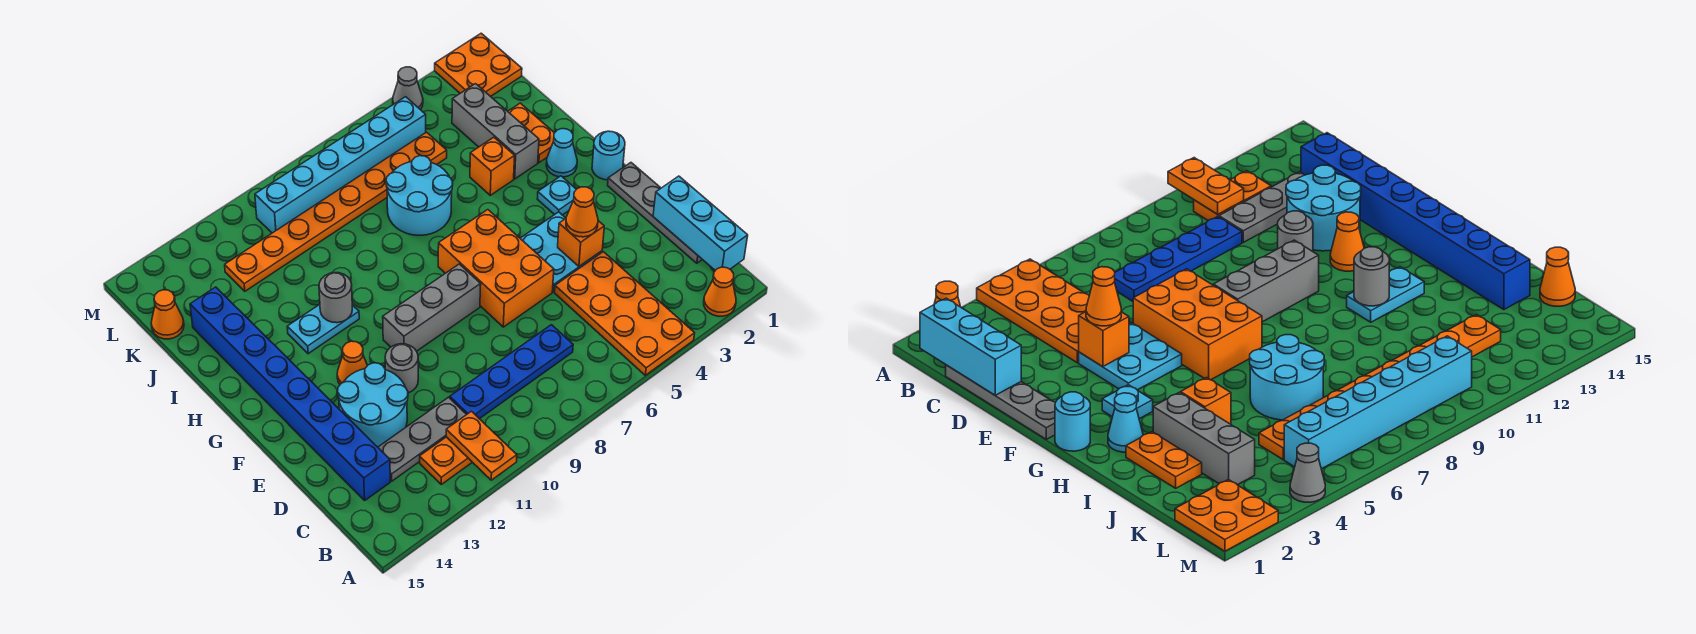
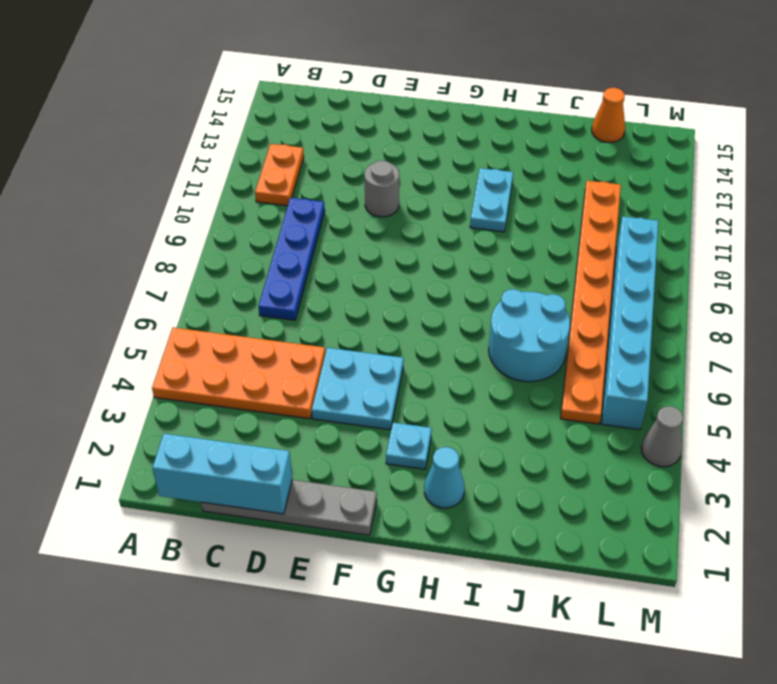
none -> orange 1x1 cone [704,267,736,316]
none -> grey 1x3 plate [378,397,467,481]
none -> blue 1x8 brick [190,287,390,500]
none -> cyan 2x2 round brick [338,363,408,447]

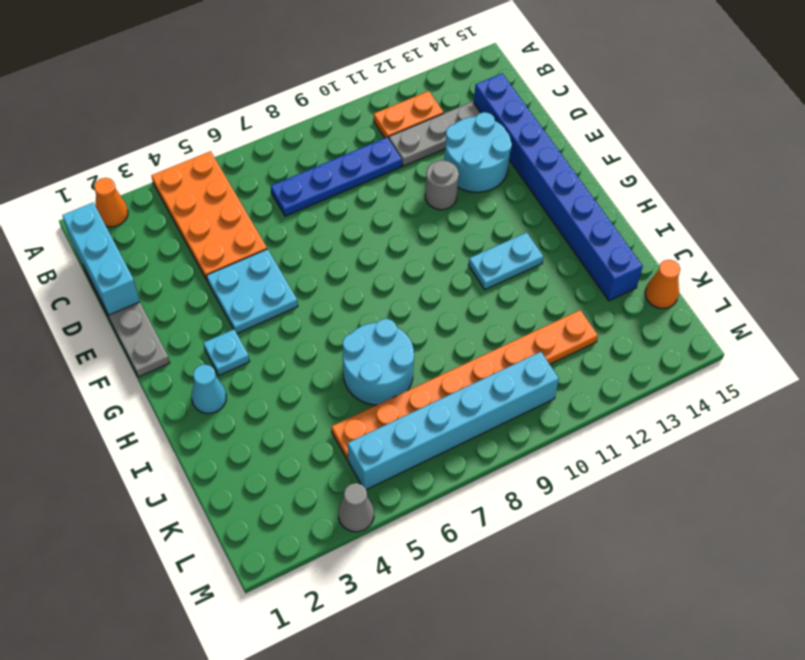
none -> orange 2x3 brick [438,210,554,327]
none -> grey 1x3 brick [383,264,481,351]
none -> orange 1x1 cone [337,341,368,384]
none -> cyan 1x1 round brick [592,131,625,180]

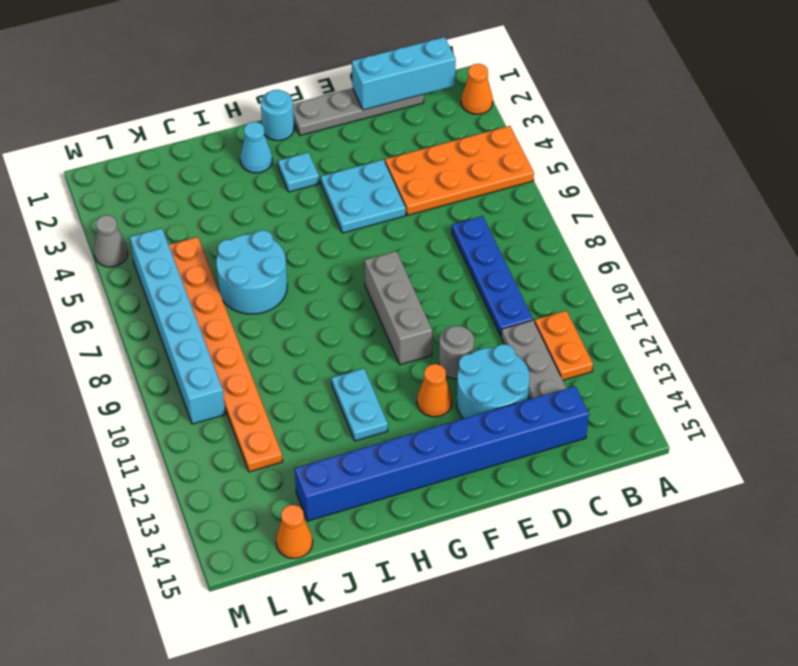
none -> orange 2x3 brick [438,210,554,327]
none -> orange 1x2 plate [508,103,554,163]
none -> grey 1x3 brick [452,84,539,179]
none -> orange 1x1 brick [470,137,515,195]

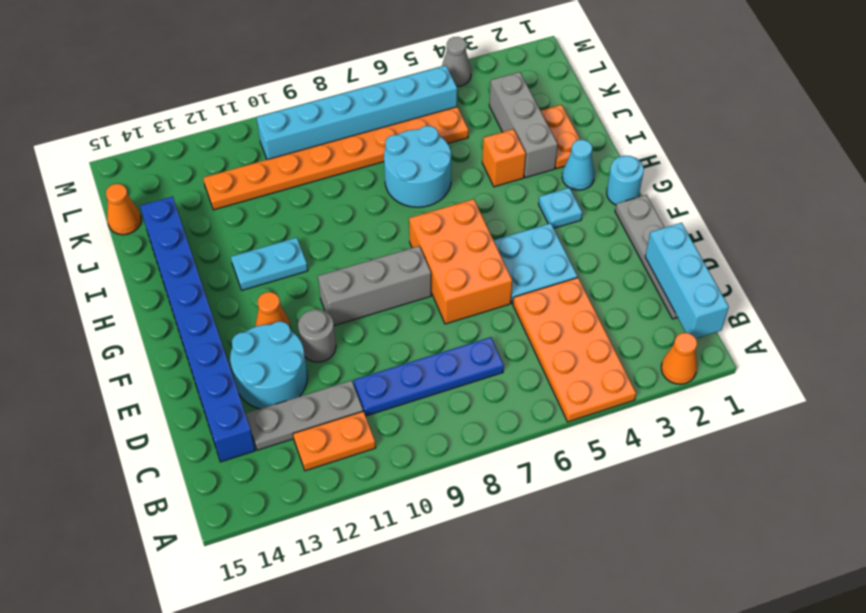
none -> orange 2x2 plate [435,33,522,97]
none -> orange 1x2 plate [446,411,517,480]
none -> orange 1x1 brick [558,219,604,266]
none -> grey 1x1 round brick [319,273,352,323]

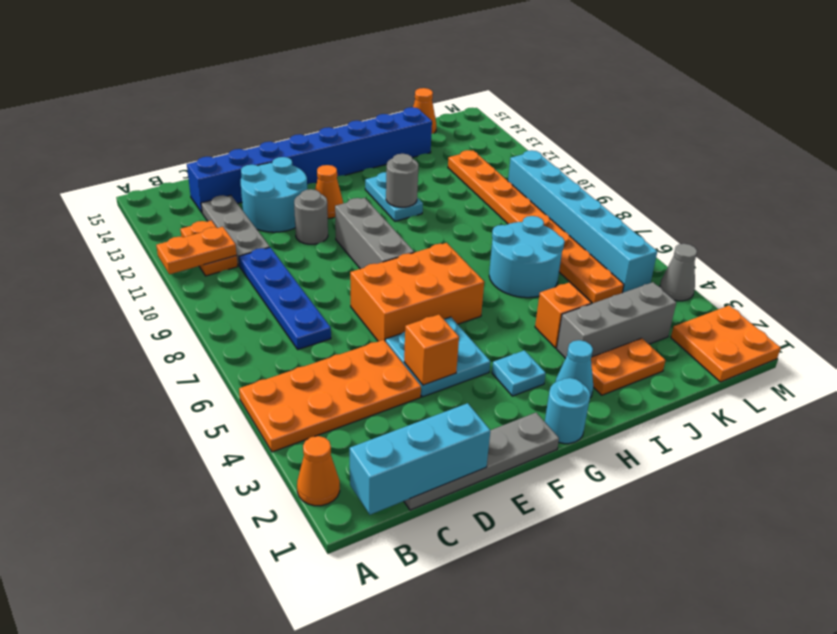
none -> orange 1x1 cone [566,187,598,237]

